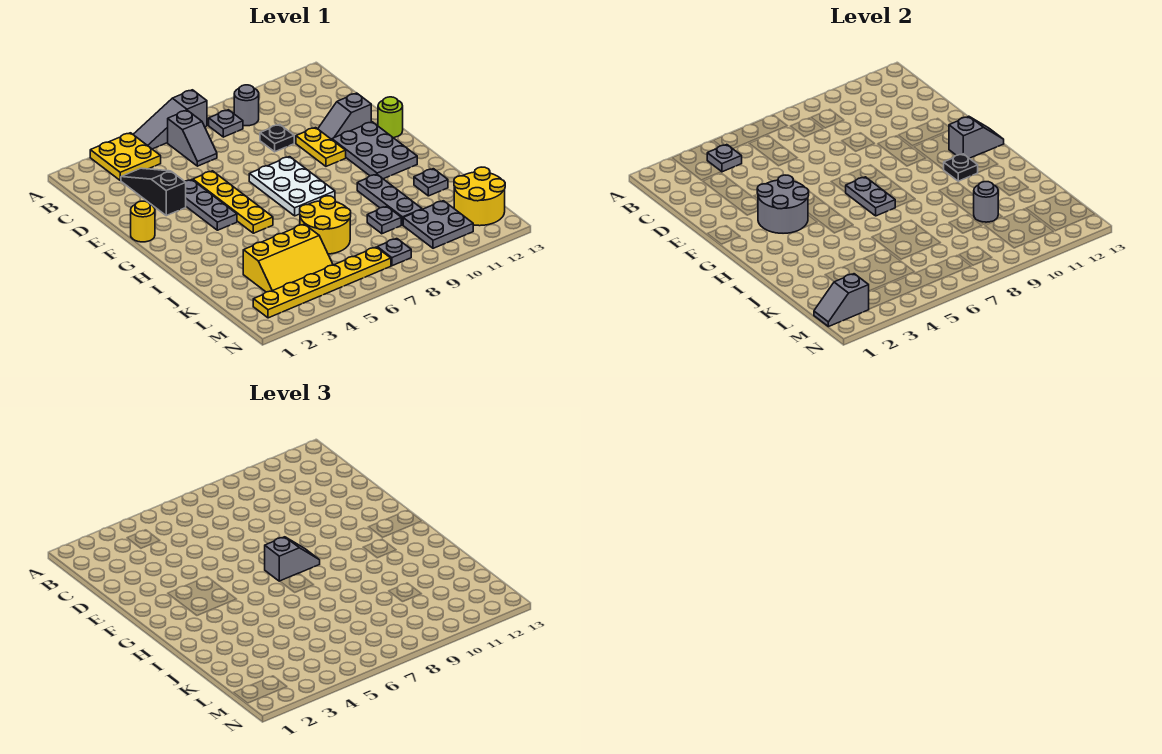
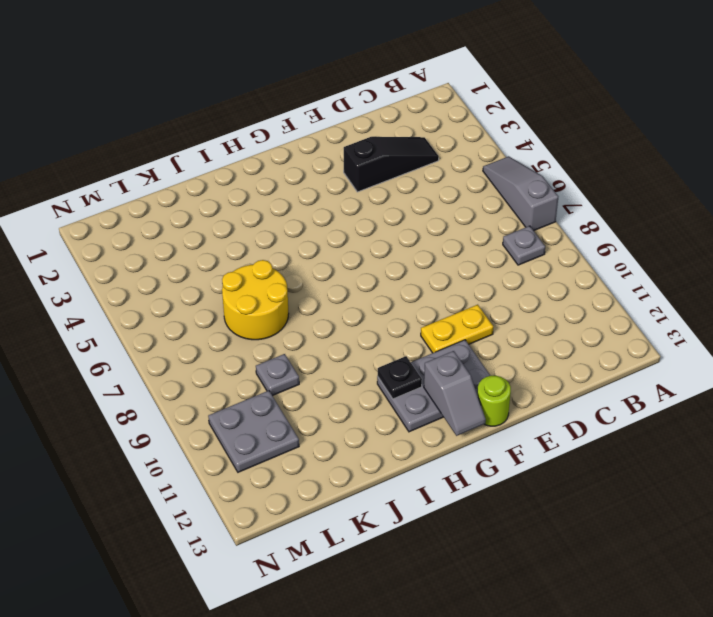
none -> yellow 2x2 plate [90,133,161,180]
none -> grey 1x2 slope [168,110,217,166]
none -> grey 1x1 round brick [234,85,259,126]
none -> black 1x1 plate [260,124,294,152]

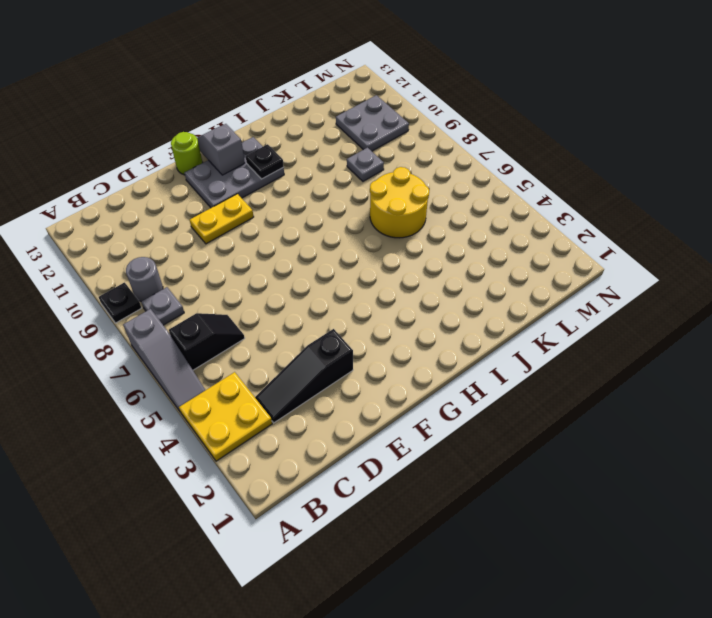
black 1x1 plate [99,283,141,323] -> black 1x1 plate moved to [260,124,294,152]
black 1x2 slope [169,313,245,370] -> grey 1x2 slope [168,110,217,166]
none -> grey 1x3 plate [185,180,237,230]
none -> yellow 1x4 plate [193,171,273,233]
none -> grey 1x2 slope [318,93,371,139]
none -> yellow 1x1 round brick [131,201,155,242]

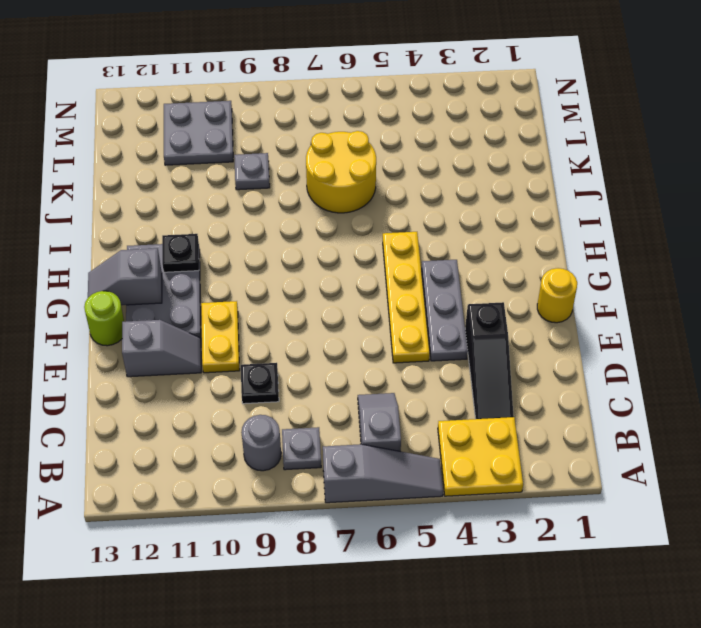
none -> white 2x3 plate [249,157,335,216]
none -> grey 1x3 plate [357,174,422,225]
none -> grey 1x1 plate [414,169,448,196]
none -> yellow 2x3 slope [243,224,333,292]

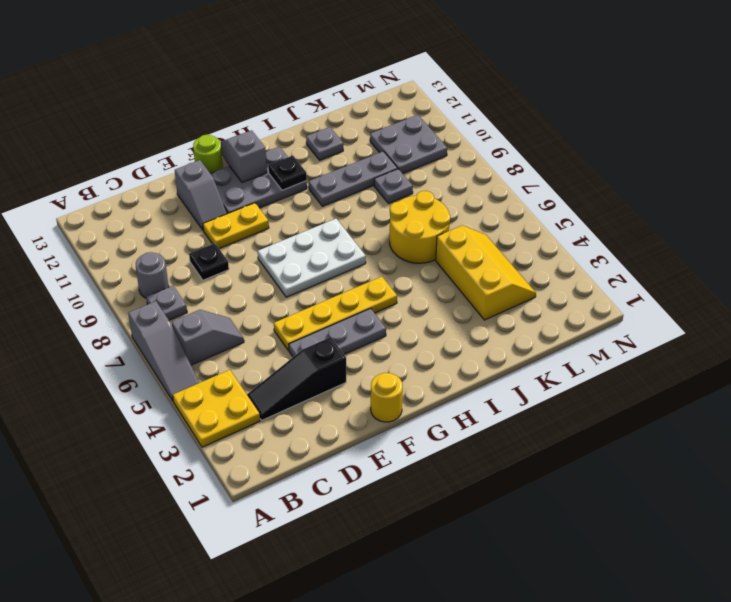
none -> yellow 2x2 round brick [454,167,505,226]
none -> yellow 1x6 plate [253,247,391,318]
none -> grey 1x1 plate [377,239,411,266]
none -> grey 1x1 plate [707,145,742,172]

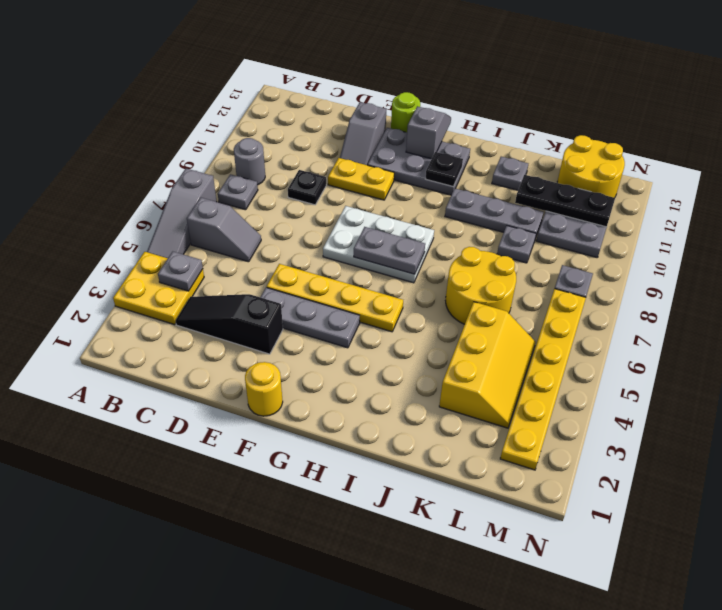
black 1x3 plate [515,175,615,227] -> none
none -> grey 2x2 round brick [757,175,809,233]
none -> grey 1x1 round brick [974,182,998,222]
none -> grey 1x2 slope [814,274,869,327]
none -> grey 1x2 slope [265,537,320,581]

